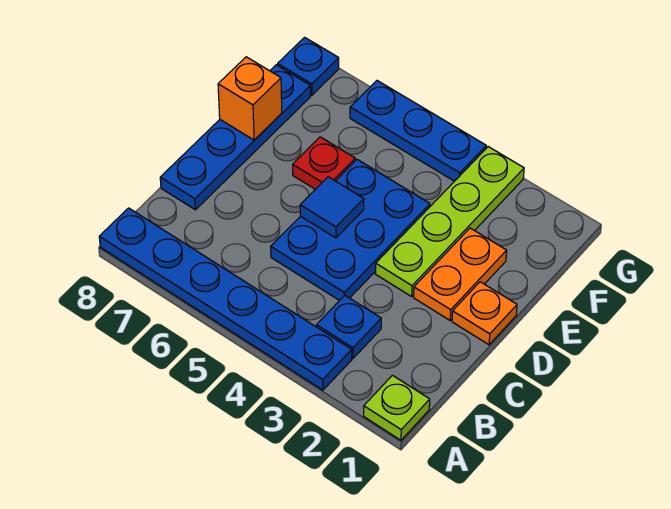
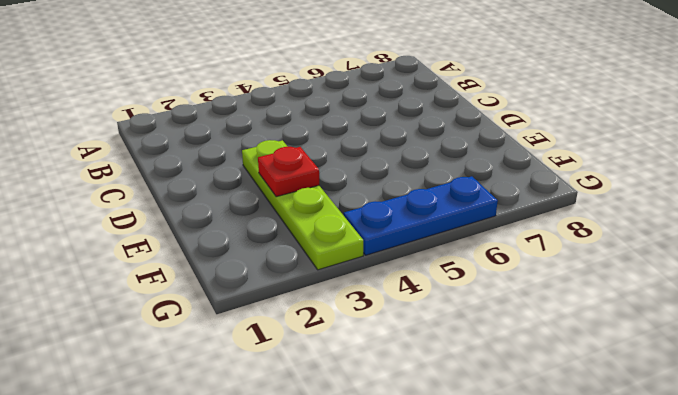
red 1x1 plate [258,147,319,197] -> red 1x1 plate moved to [293,137,355,189]
none -> lime 1x1 plate [364,375,430,440]
none -> blue 1x6 plate [99,208,352,390]
none -> blue 1x1 plate [316,295,381,358]

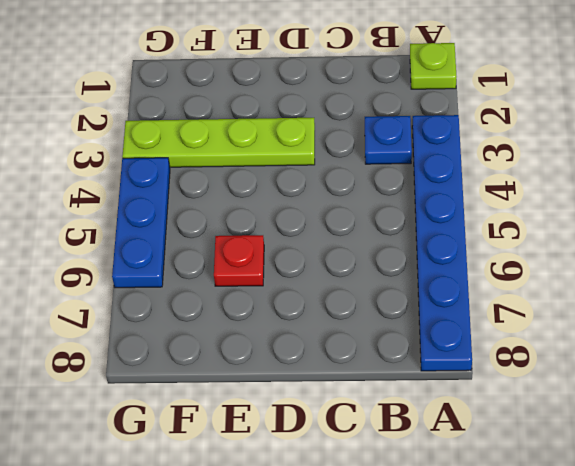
none -> blue 2x3 plate [271,160,430,301]
none -> blue 1x4 plate [160,65,311,210]
none -> orange 1x1 plate [452,282,517,345]

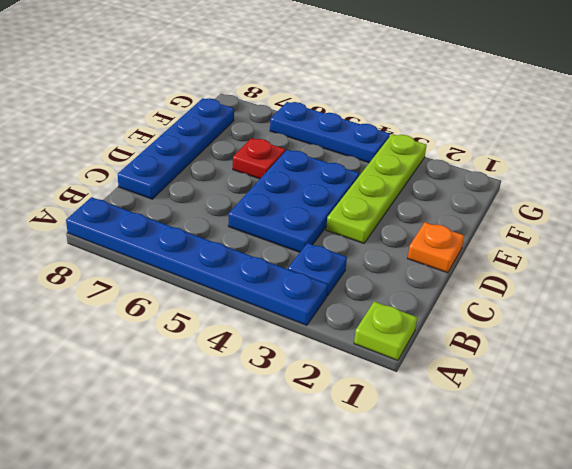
none -> orange 1x2 plate [414,228,507,320]
none -> blue 1x1 plate [278,37,339,95]
none -> blue 1x1 tile [300,177,364,238]

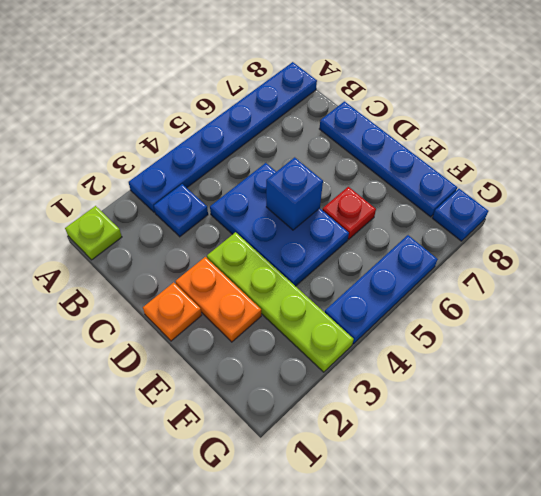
blue 1x1 brick [266,157,323,230] -> blue 1x1 tile [300,177,364,238]
none -> orange 1x1 brick [218,57,282,140]

